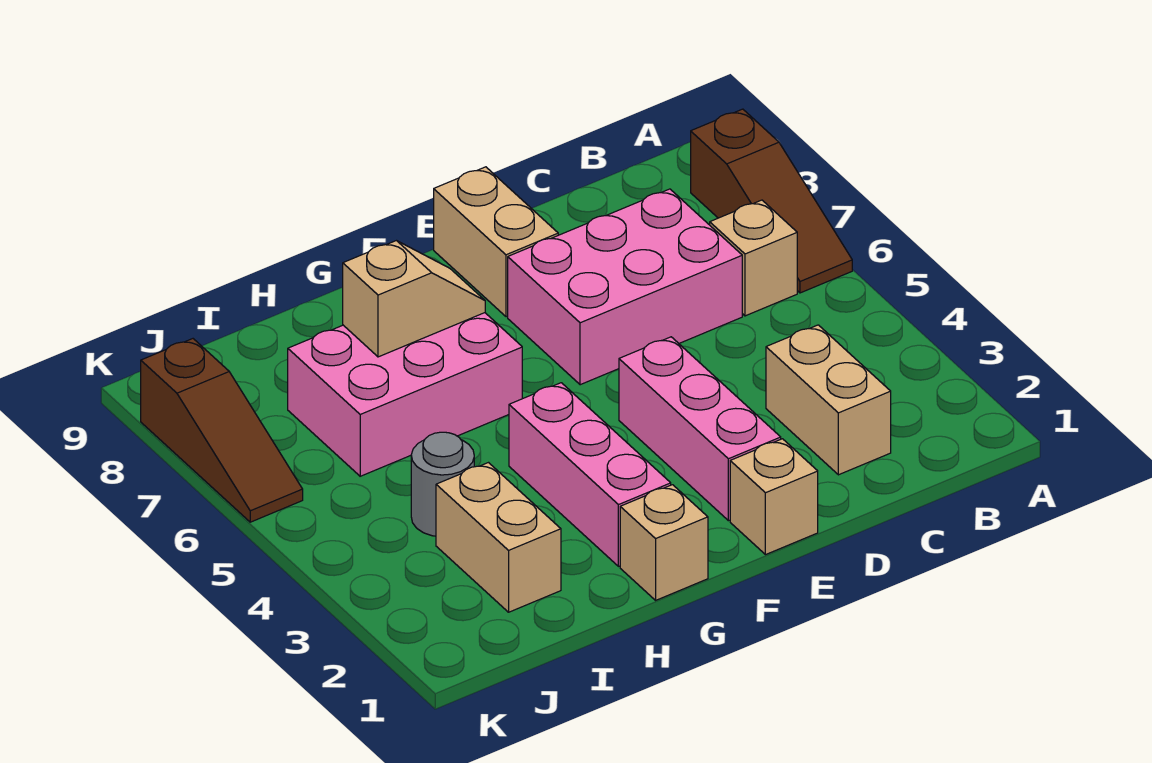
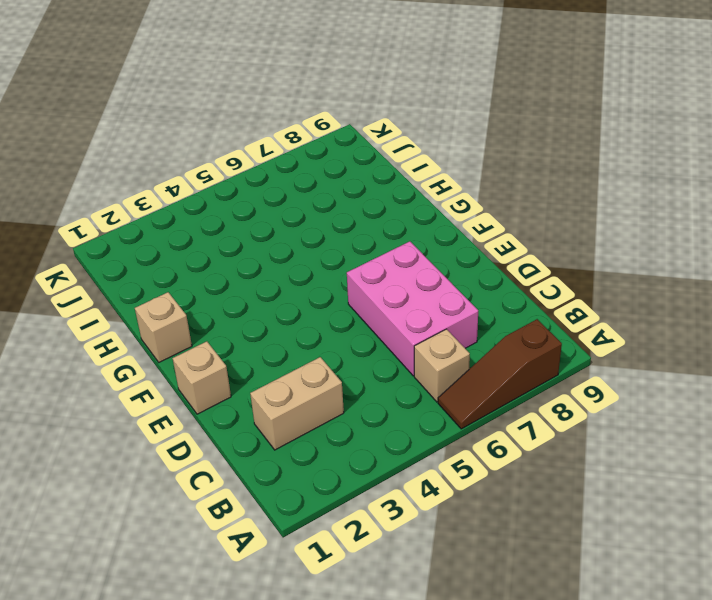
none -> pink 1x3 brick [619,337,781,521]
none -> tan 1x2 brick [434,167,558,317]
none -> pink 1x3 brick [509,383,671,566]

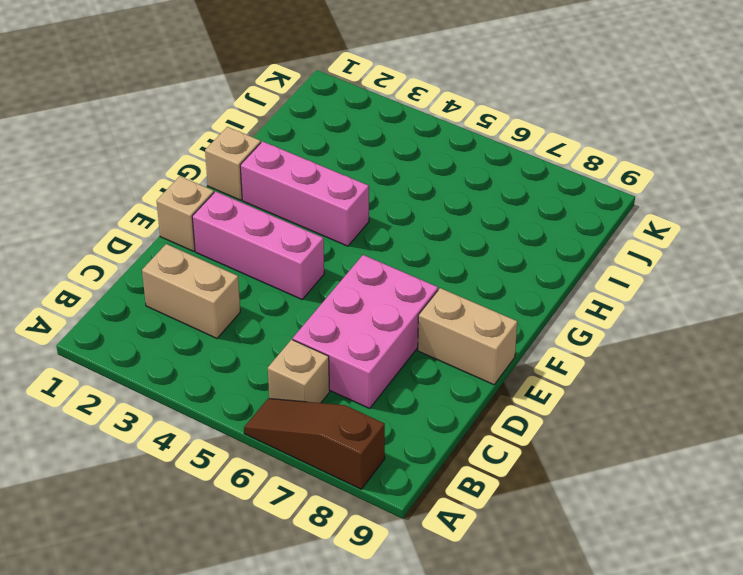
none -> pink 2x3 brick [288,313,522,476]
none -> tan 1x2 brick [436,463,561,612]
none -> grey 1x1 round brick [411,432,474,536]

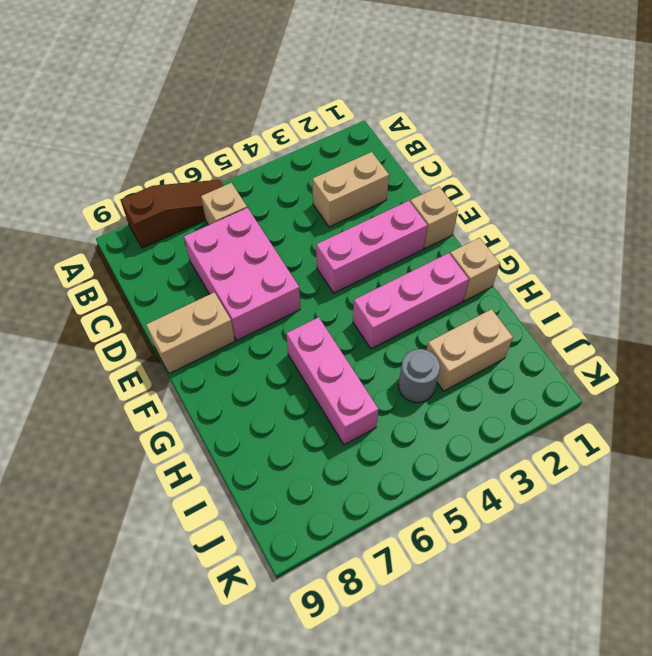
pink 1x3 brick [286,317,379,445] -> pink 2x3 brick [288,313,522,476]
none -> brown 1x3 slope [141,339,303,522]
none -> tan 1x2 slope [343,241,485,357]

